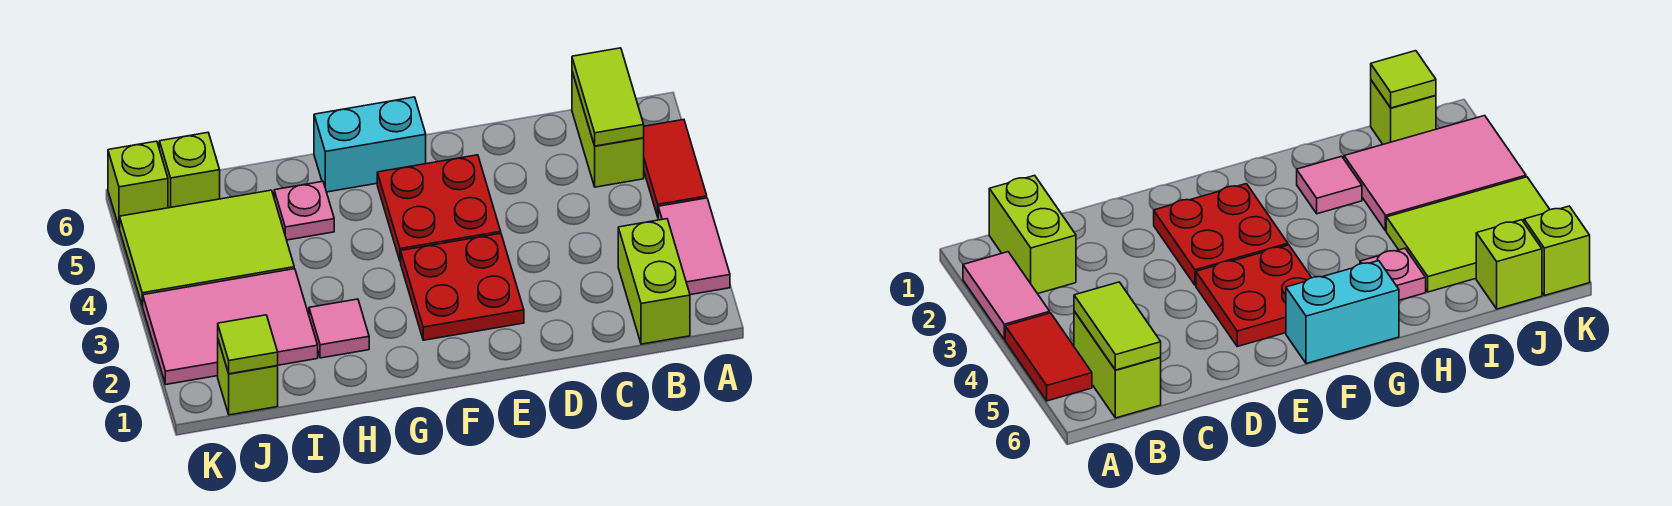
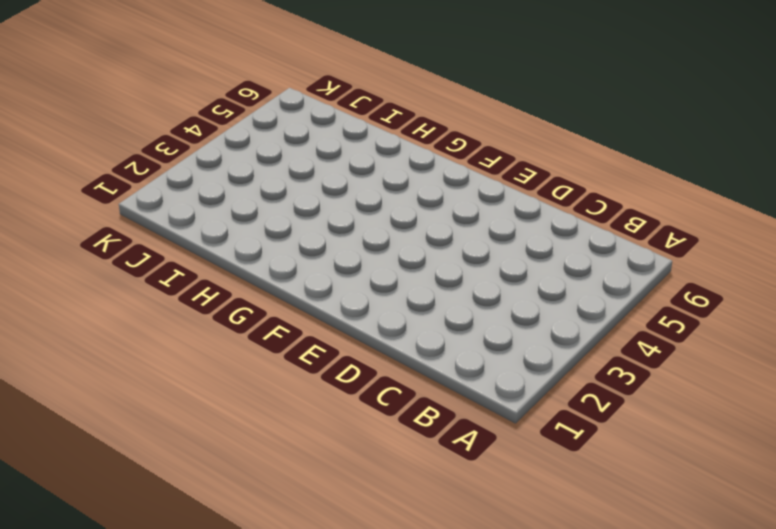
none -> pink 1x2 tile [658,198,730,295]
none -> red 1x2 tile [644,120,707,217]
none -> lime 1x2 brick [618,219,690,344]

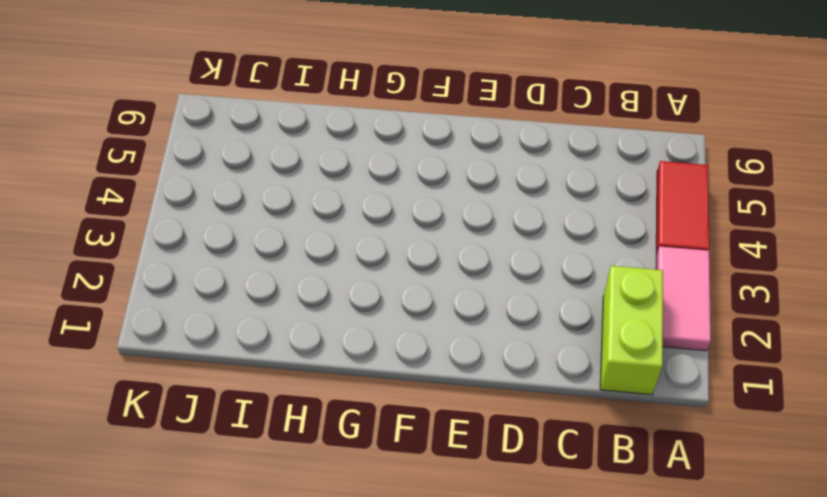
none -> lime 1x2 brick [572,72,644,187]
none -> red 2x2 plate [401,233,524,340]
none -> red 2x2 plate [377,155,501,262]

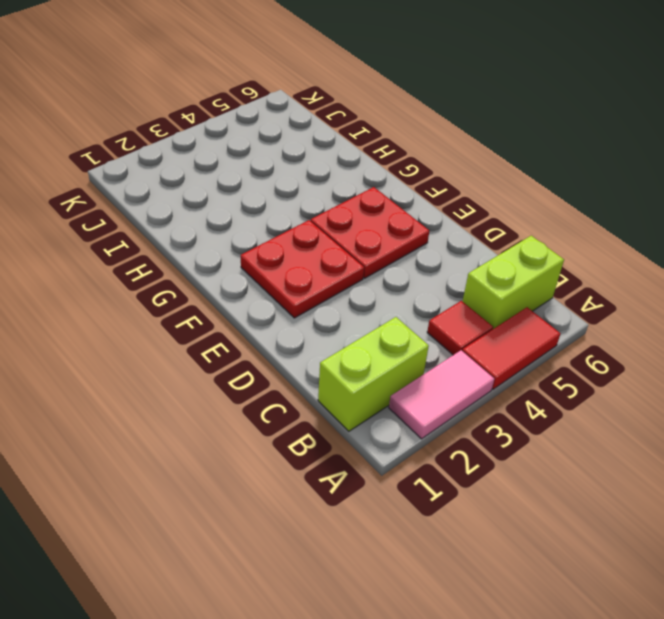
red 1x1 tile [427,301,493,355] -> none
none -> cyan 1x2 brick [314,97,426,192]
none -> pink 1x1 tile [309,299,369,358]
none -> pink 1x1 plate [274,181,334,240]

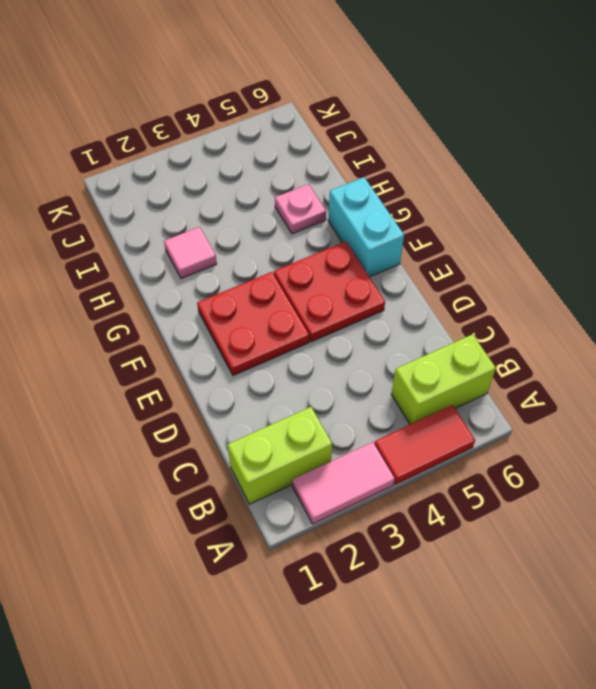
none -> pink 2x3 tile [143,269,318,384]
none -> lime 2x3 tile [120,190,294,306]
none -> lime 1x1 brick [218,340,278,415]

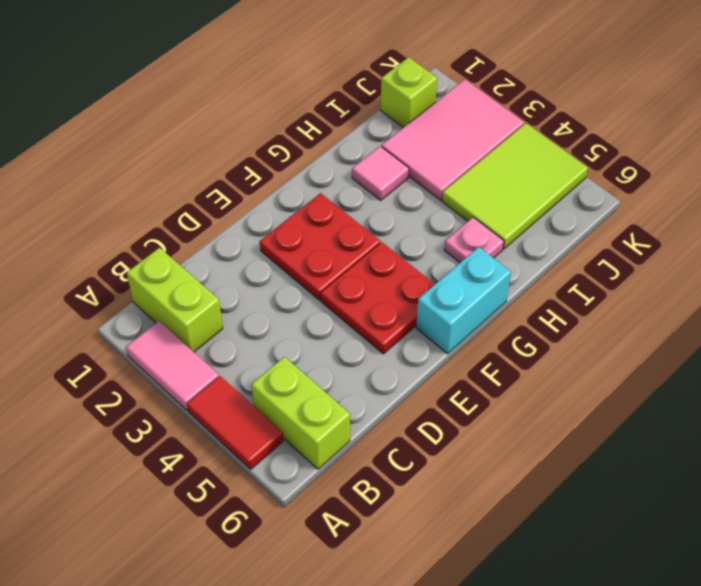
none -> lime 1x1 brick [159,133,220,208]
none -> lime 1x1 brick [108,141,168,228]
none -> lime 1x2 tile [572,48,644,146]

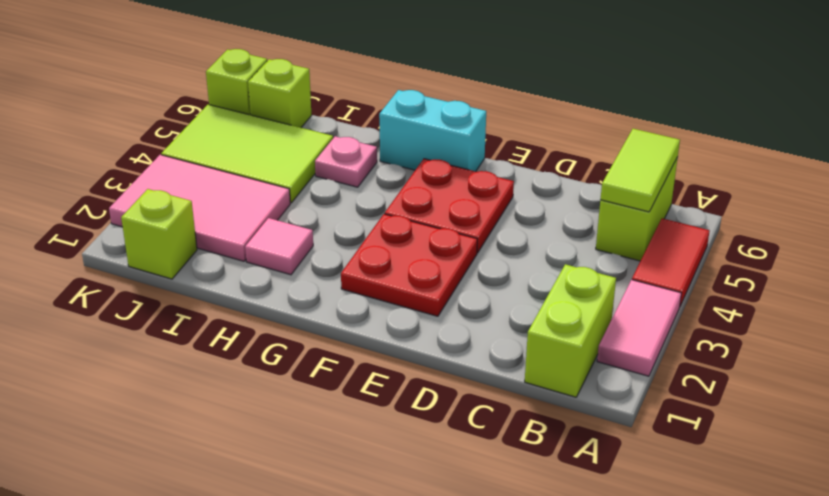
none -> lime 1x1 tile [218,315,278,374]

